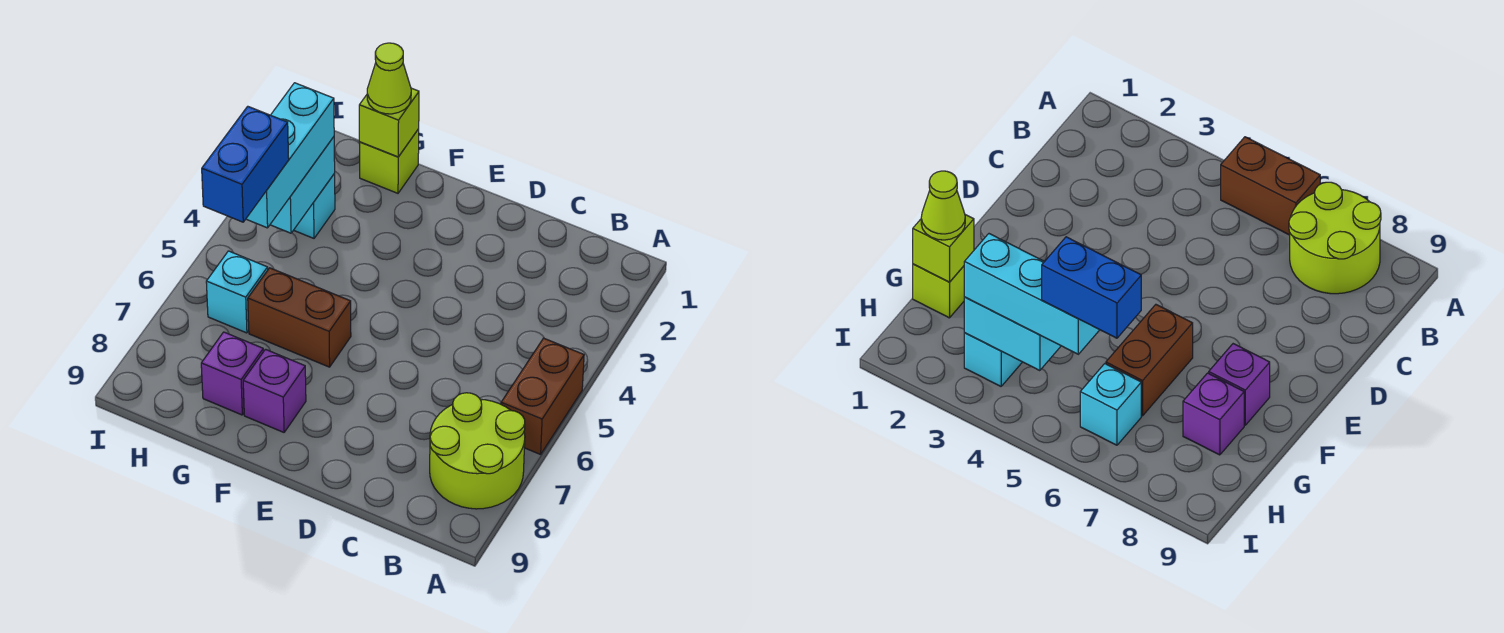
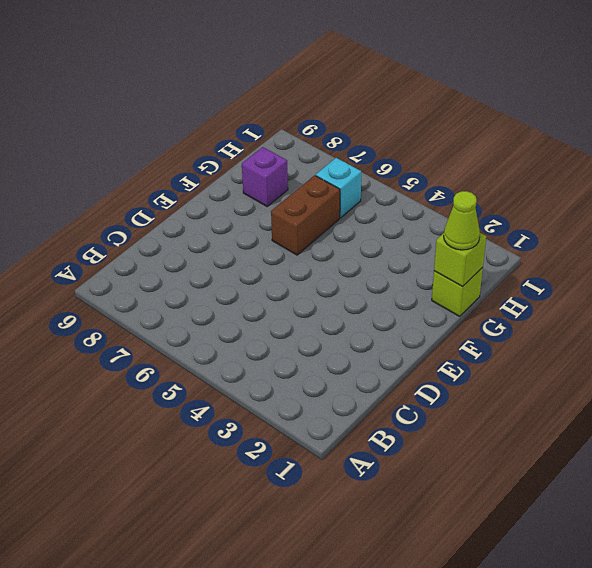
none -> brown 1x2 brick [501,338,584,454]
none -> lime 2x2 round brick [430,393,525,509]
none -> purple 1x1 brick [243,349,306,432]

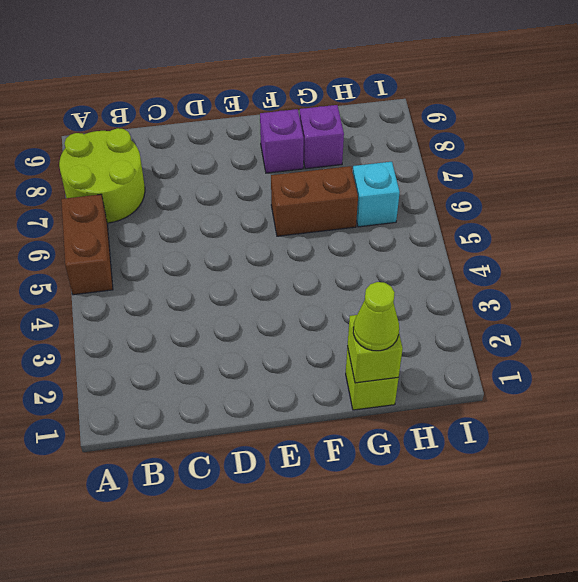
none -> cyan 1x1 brick [294,174,335,238]
none -> cyan 1x2 brick [270,137,335,233]
none -> cyan 1x3 brick [246,83,334,228]

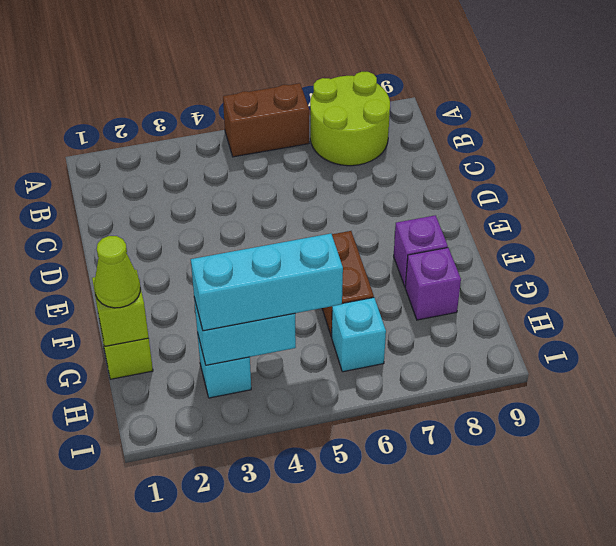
none -> blue 1x2 brick [202,106,289,222]

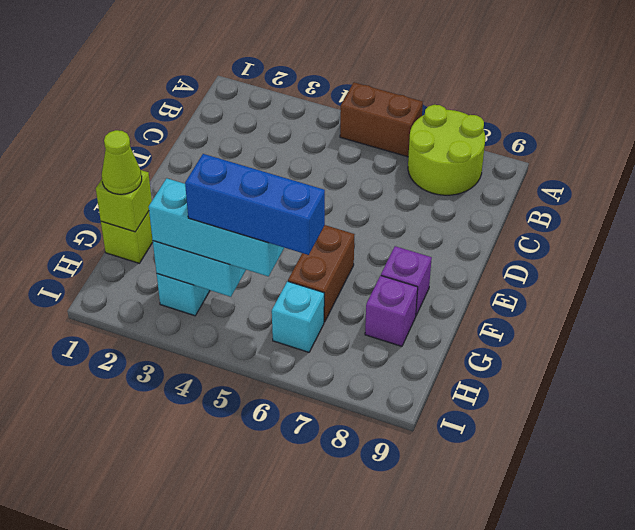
blue 1x3 brick [185,154,325,255] -> blue 1x2 brick [202,106,289,222]

